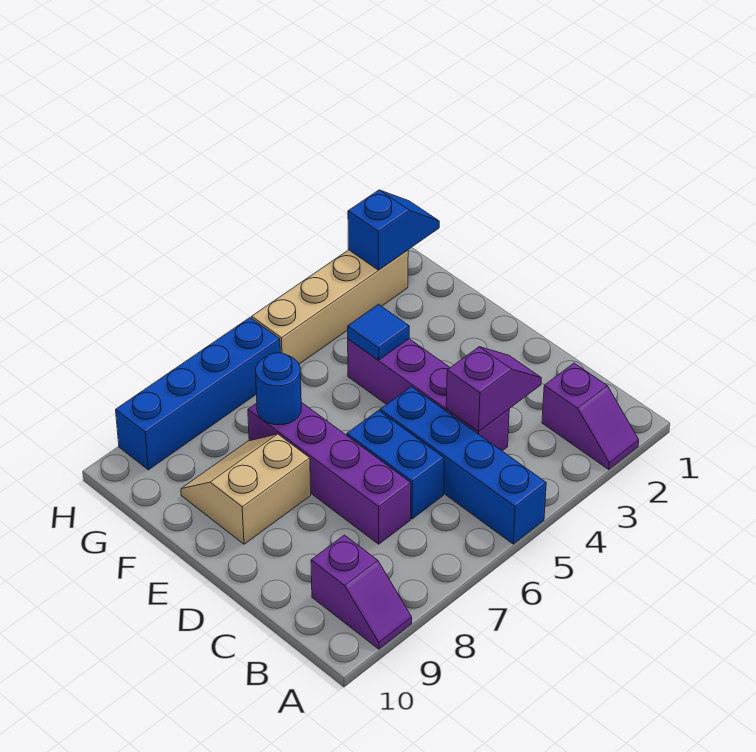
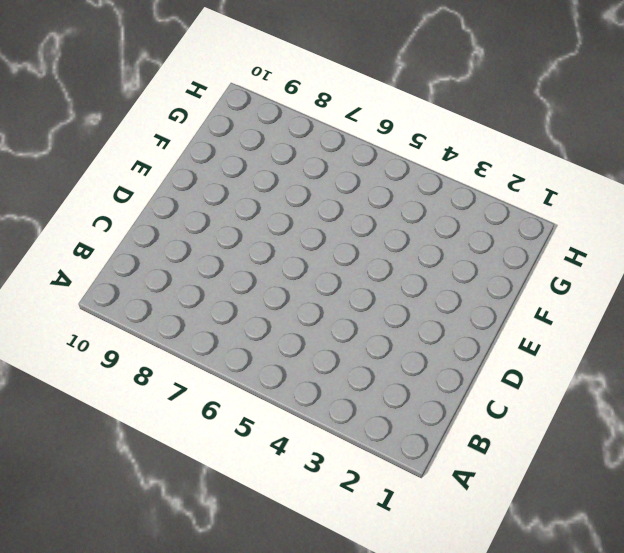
none -> purple 1x2 slope [542,363,639,469]
none -> blue 1x4 brick [380,387,546,544]
none -> purple 1x2 slope [311,535,412,649]

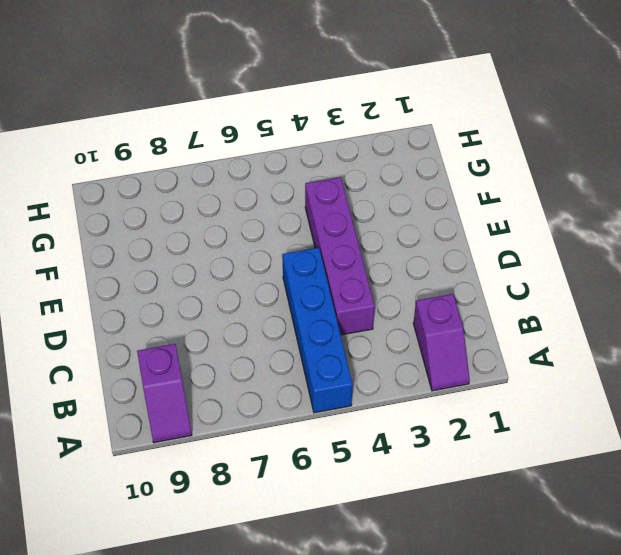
none -> blue 1x2 brick [347,410,444,519]
none -> purple 1x4 brick [248,402,411,544]
none -> tan 2x2 slope [181,434,311,544]

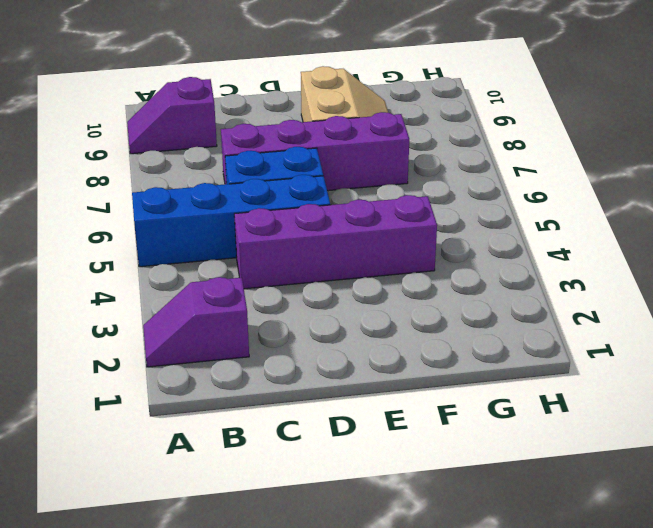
none -> tan 1x4 brick [252,250,408,364]
none -> blue 1x4 brick [116,318,280,470]
none -> purple 1x2 slope [446,347,541,431]

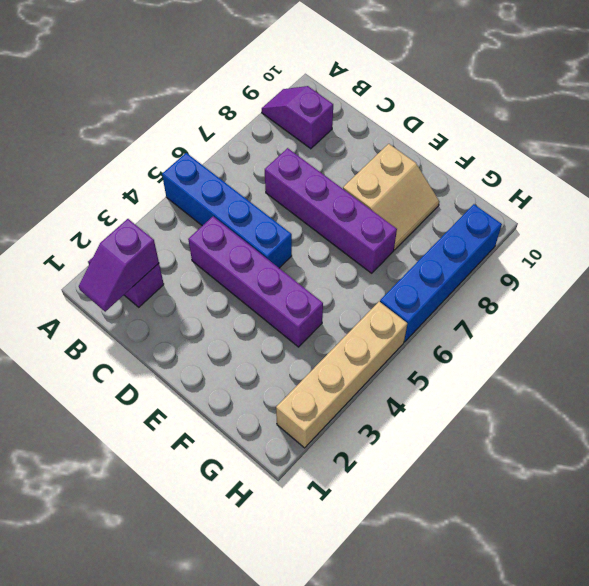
purple 1x2 slope [79,219,159,312] -> purple 1x2 slope moved to [446,347,541,431]
none -> blue 1x2 brick [347,410,444,519]
none -> blue 1x1 tile [348,304,409,360]
none -> blue 1x1 round brick [256,353,301,425]

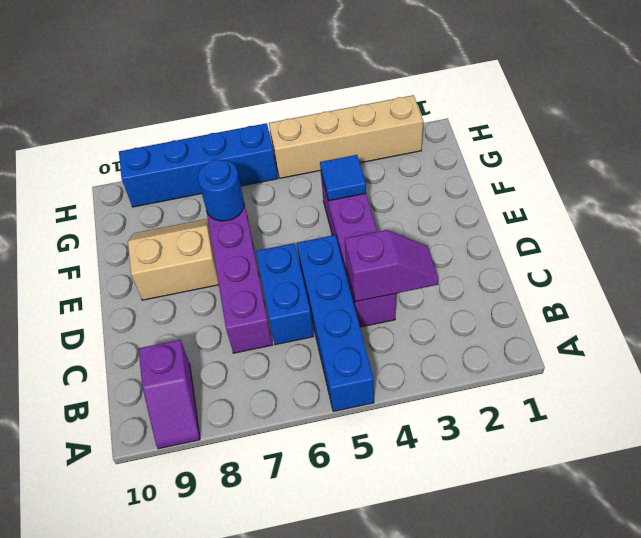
none -> purple 1x2 slope [542,363,639,469]
none -> blue 1x2 slope [348,190,439,270]

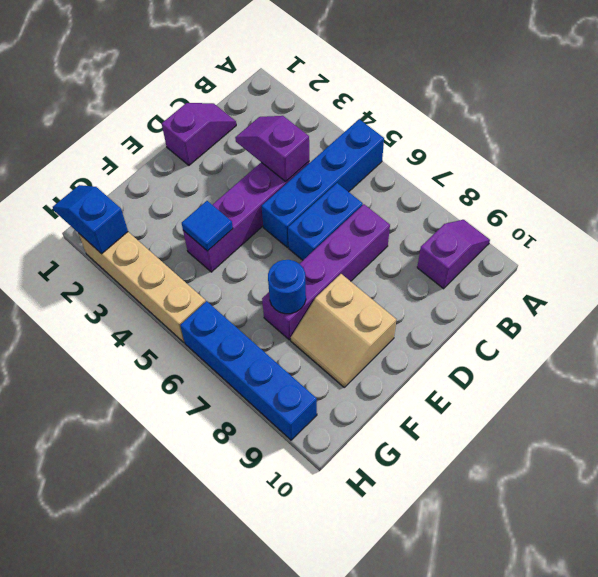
purple 1x2 slope [162,103,236,165] -> purple 1x2 slope moved to [542,363,639,469]

